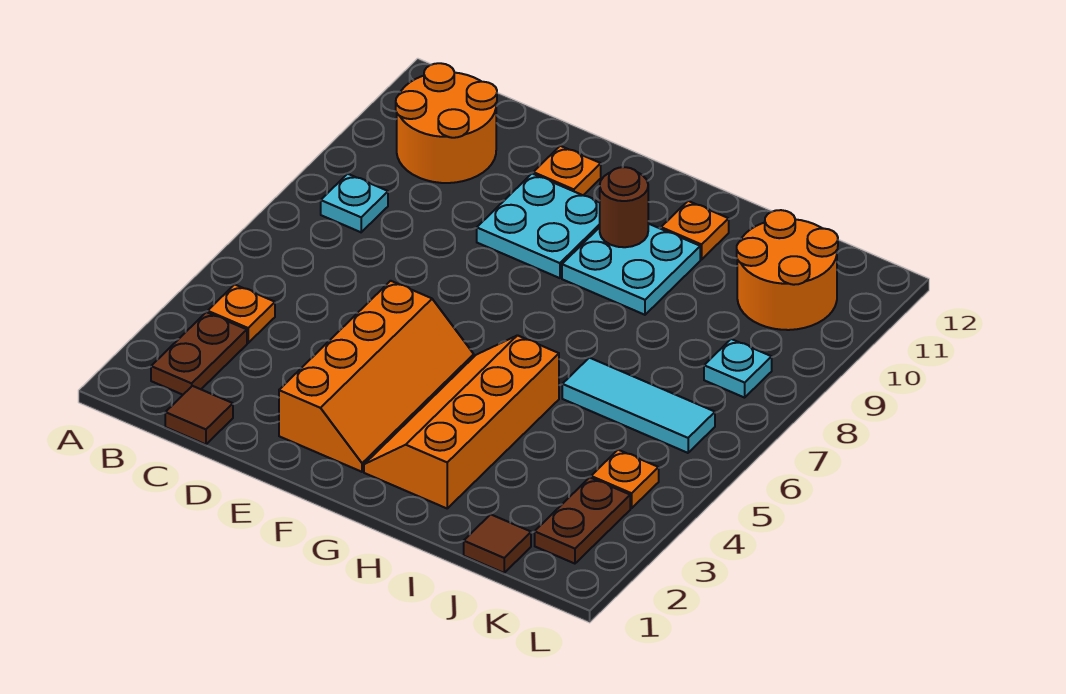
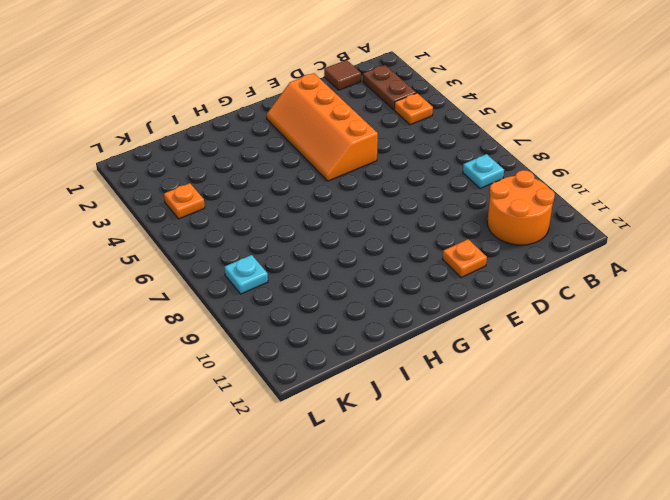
none -> cyan 2x2 plate [477,174,600,278]
none -> orange 2x4 slope [364,335,559,508]
none -> cyan 2x2 plate [562,224,700,315]

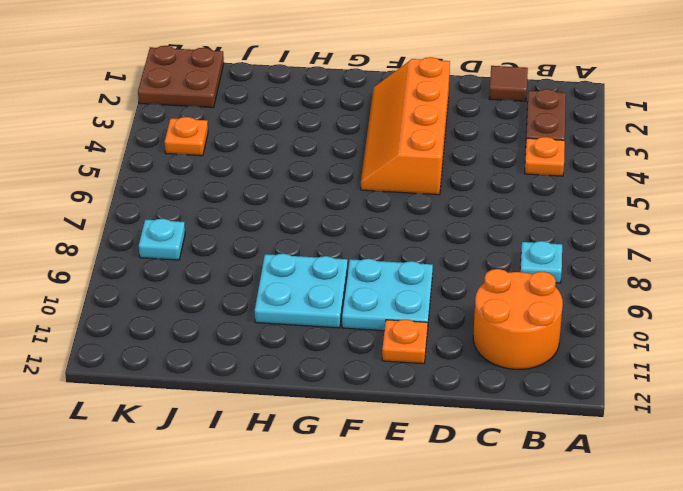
brown 2x2 plate [138,46,224,108] -> brown 1x2 plate [535,477,630,564]
none -> orange 2x4 slope [364,335,559,508]
none -> orange 1x1 plate [661,201,729,259]
none -> cyan 1x3 tile [562,358,715,453]

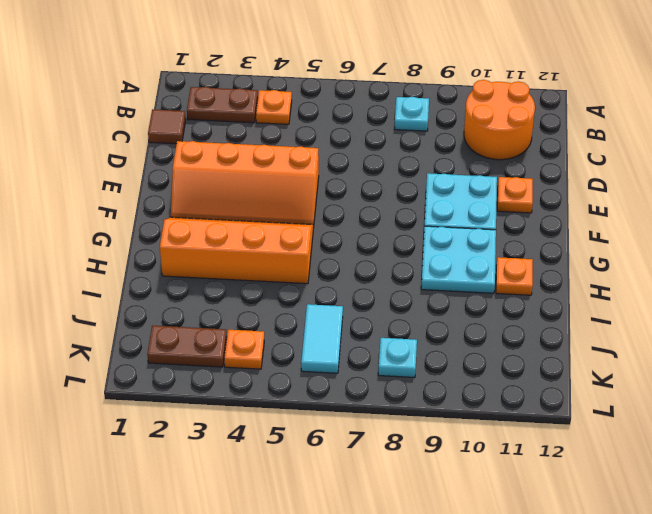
cyan 1x2 tile [301,304,343,373] -> cyan 1x3 tile [562,358,715,453]
none -> brown 1x1 tile [464,514,531,573]
none -> orange 2x2 round brick [737,210,838,330]
none -> brown 1x1 round brick [600,167,648,247]

